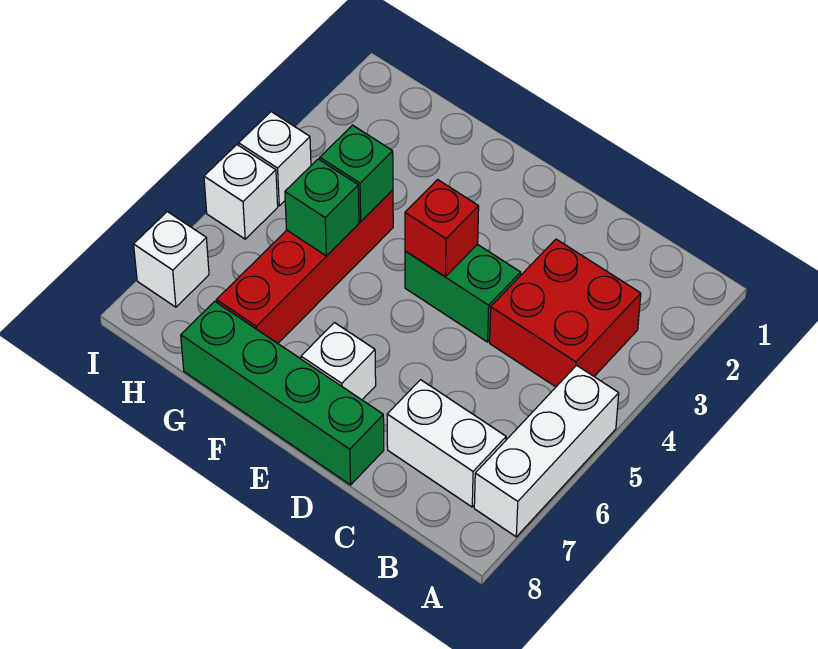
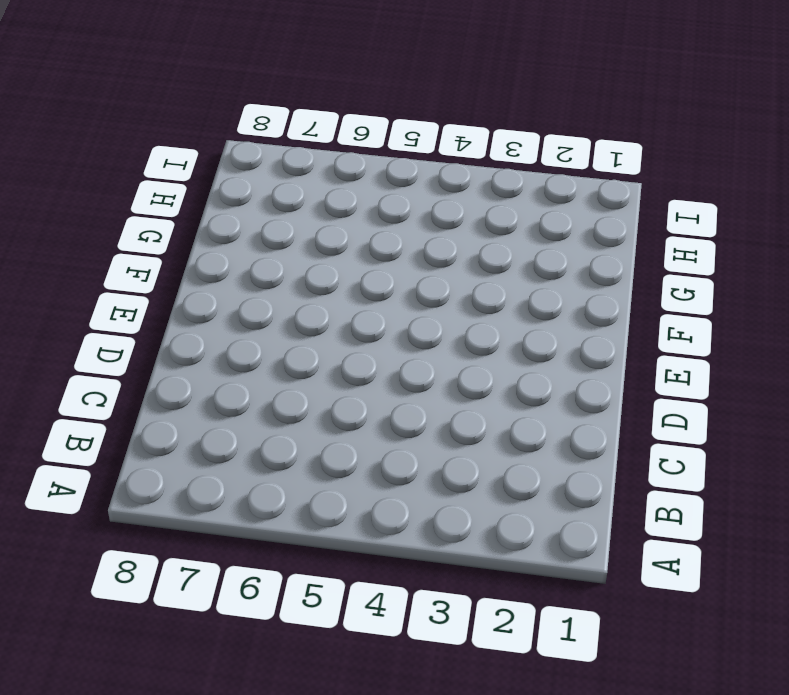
none -> white 1x3 brick [474,365,619,537]
none -> red 2x2 brick [490,239,641,387]
none -> white 1x2 brick [387,380,506,507]

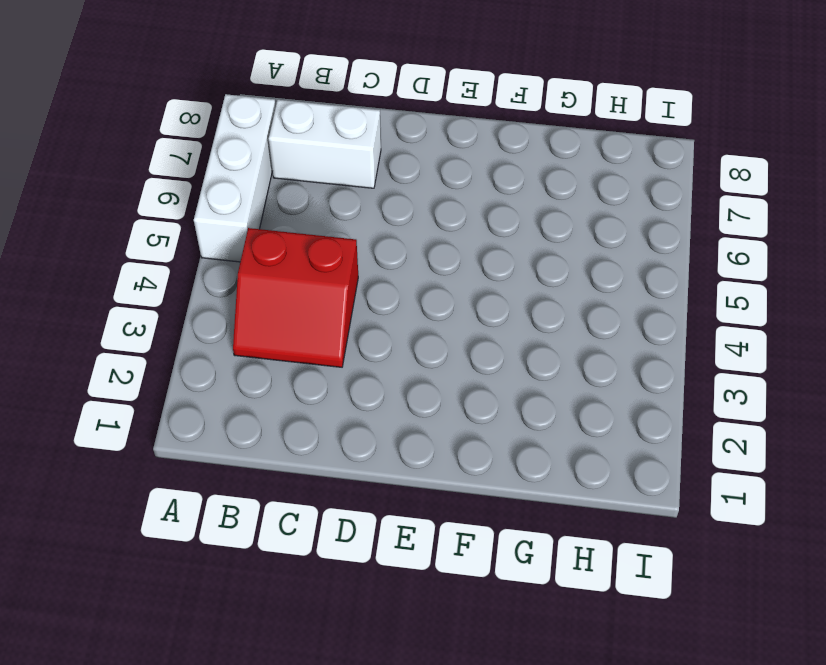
red 2x2 slope [233,228,358,367] -> red 2x2 brick [490,239,641,387]
none -> green 1x2 brick [405,244,521,342]
none -> green 1x4 brick [181,301,384,485]
none -> white 1x1 brick [301,323,376,400]

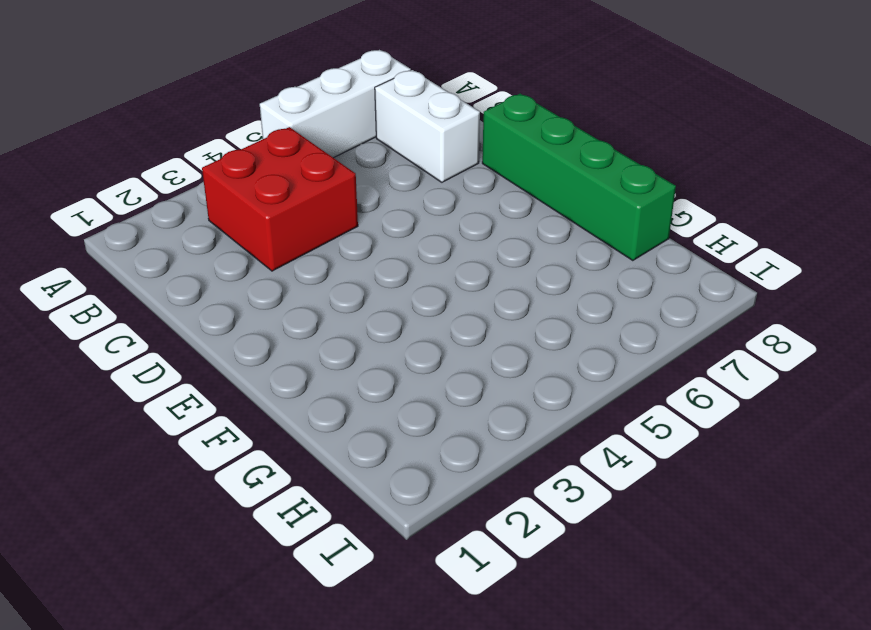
none -> green 1x2 brick [405,244,521,342]
none -> white 1x1 brick [301,323,376,400]
none -> red 1x4 brick [216,190,393,343]

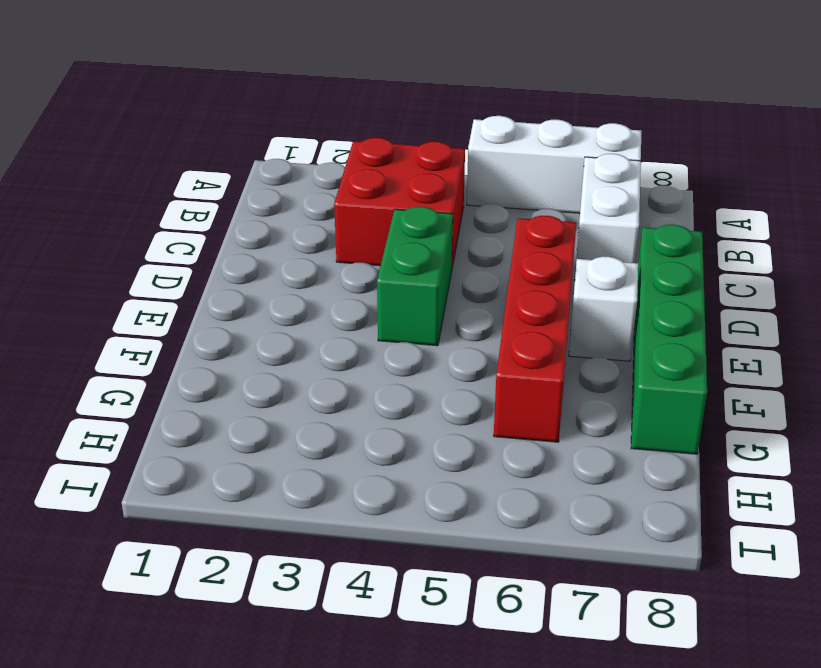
red 1x4 brick [494,216,576,442] -> red 1x4 brick turned to [216,190,393,343]
none -> white 1x1 brick [239,112,311,206]
none -> white 1x1 brick [204,145,278,239]
none -> white 1x1 brick [134,212,209,307]

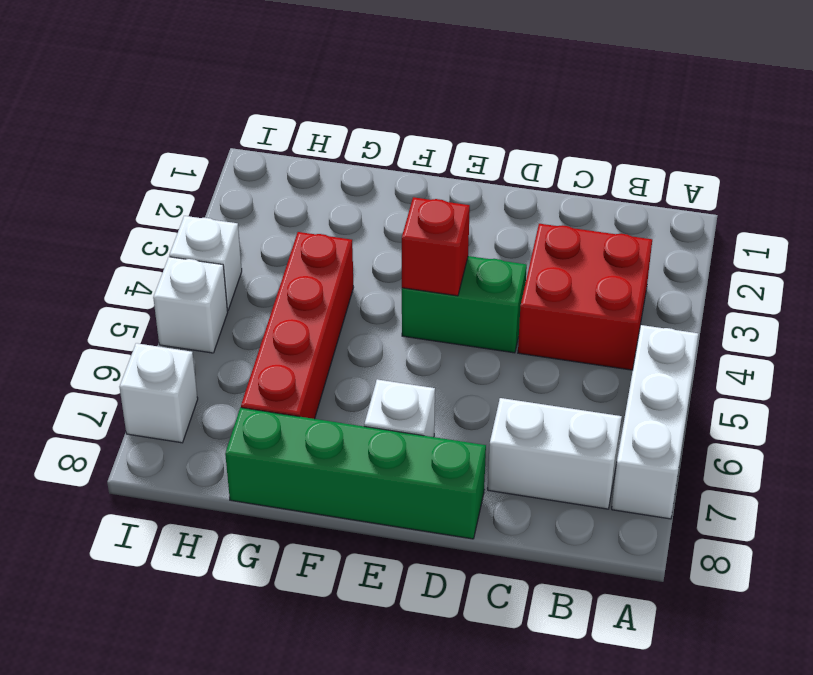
none -> green 1x1 brick [320,125,393,221]
none -> green 1x1 brick [285,159,359,256]

